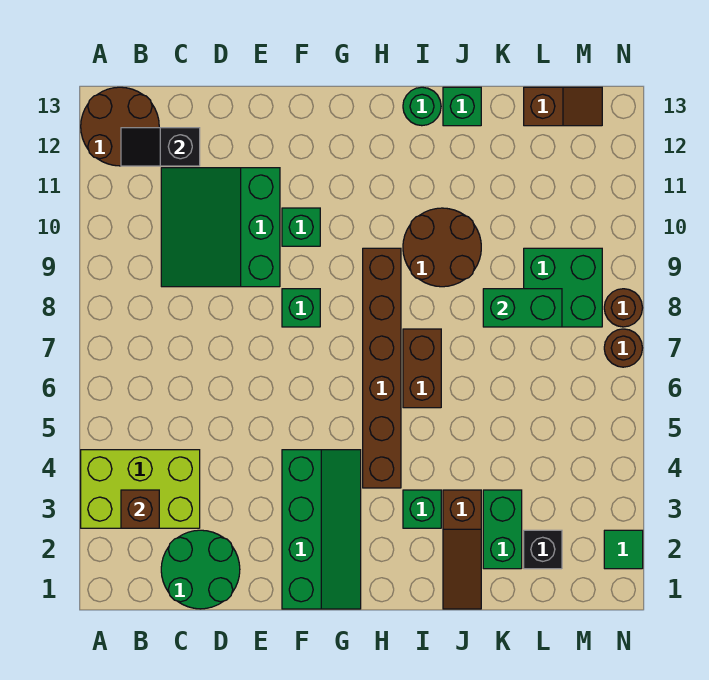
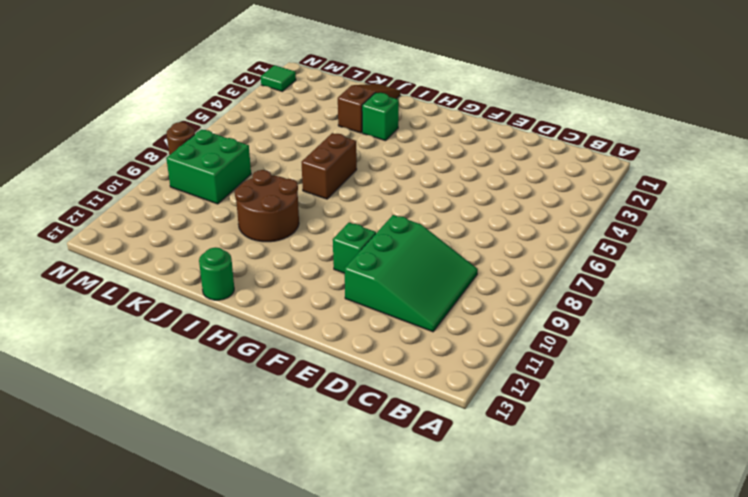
none -> lime 2x3 brick [81,450,200,528]
none -> brown 2x2 round brick [81,87,159,166]
none -> green 2x2 round brick [161,530,240,609]

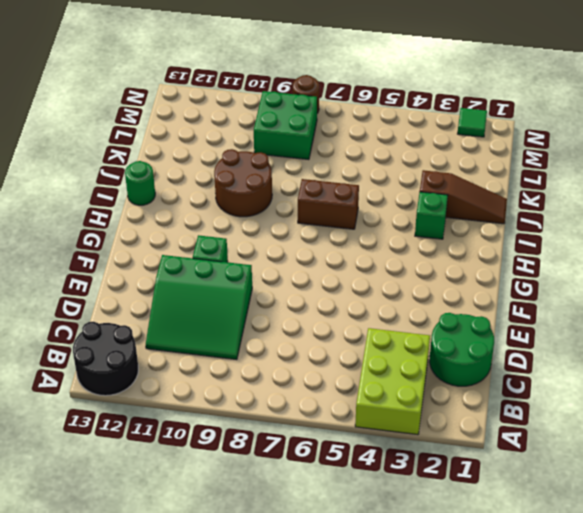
black 2x2 round brick [73,322,138,396] -> brown 2x2 round brick [81,87,159,166]
none -> green 2x4 slope [282,450,361,609]
none -> green 1x1 brick [282,289,320,327]
none -> brown 1x6 brick [363,248,401,488]

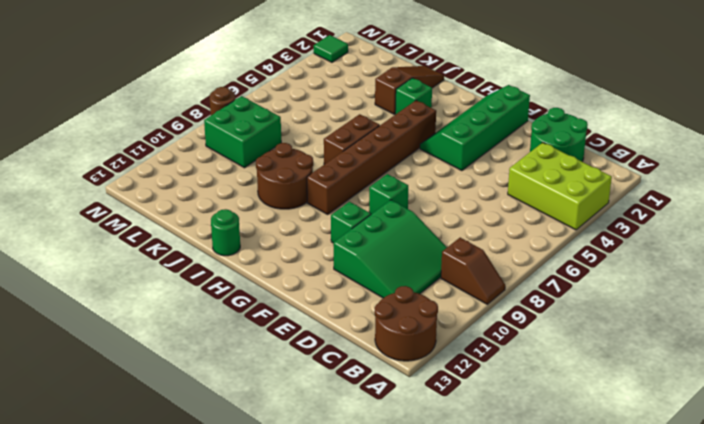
brown 1x2 slope [441,238,505,304] -> brown 1x2 slope turned to [524,87,602,126]
none -> green 1x1 brick [443,87,481,126]
none -> green 1x2 brick [483,490,522,569]
none -> black 1x1 brick [524,530,562,569]

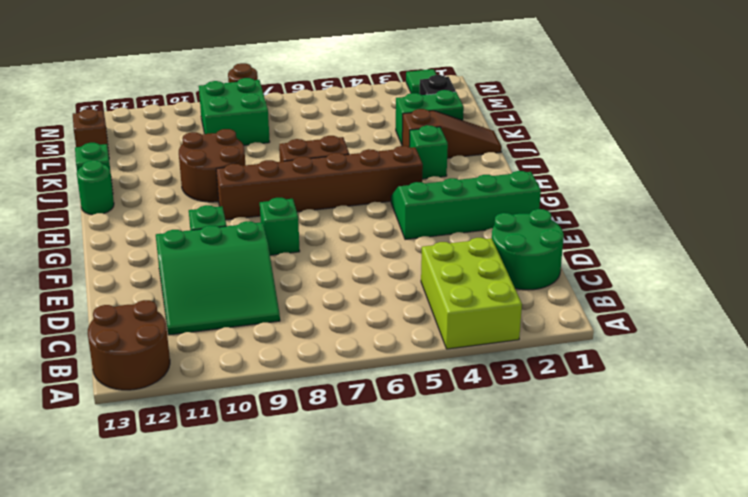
none -> brown 1x1 round brick [604,329,642,367]
none -> brown 1x1 brick [121,490,159,528]
none -> black 1x2 slope [121,128,200,166]

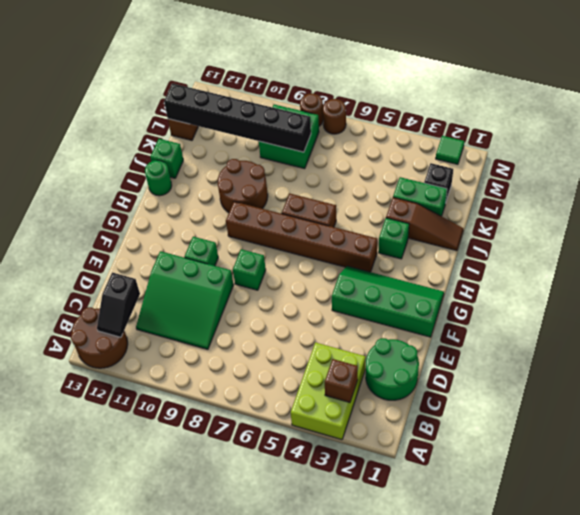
black 1x6 brick [164,83,311,152] -> green 1x2 brick [483,289,562,327]

